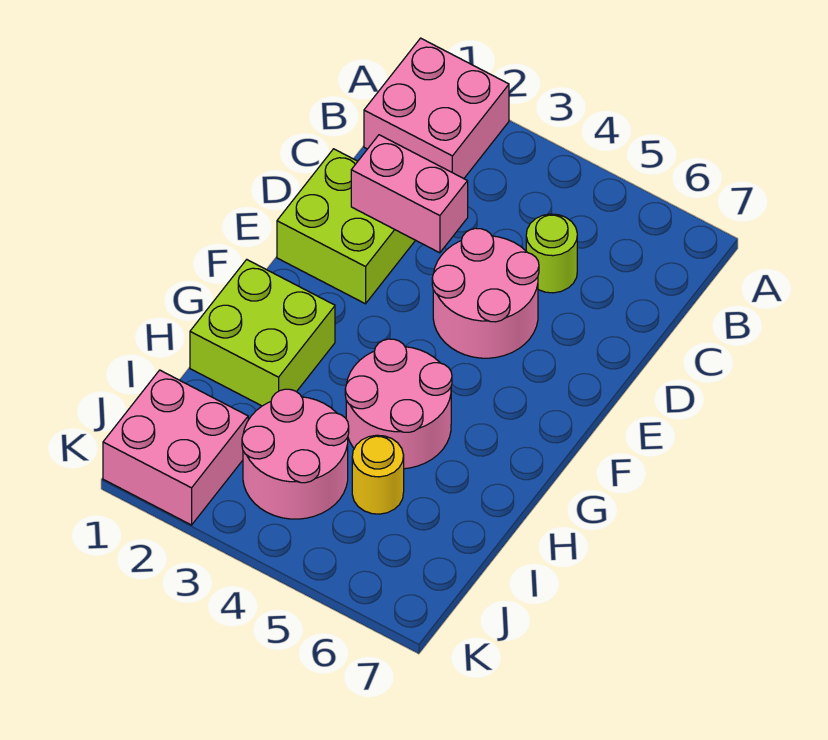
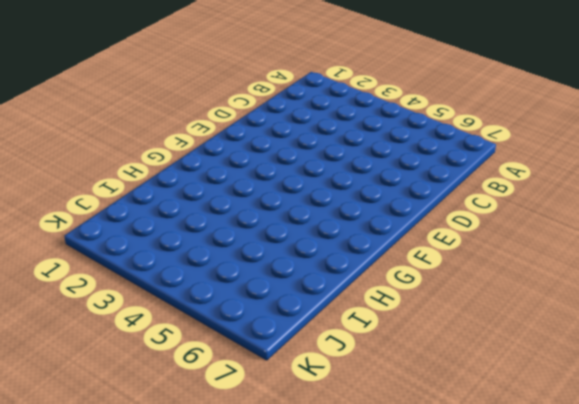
none -> pink 2x2 brick [364,38,509,179]
none -> lime 1x1 round brick [526,214,577,293]

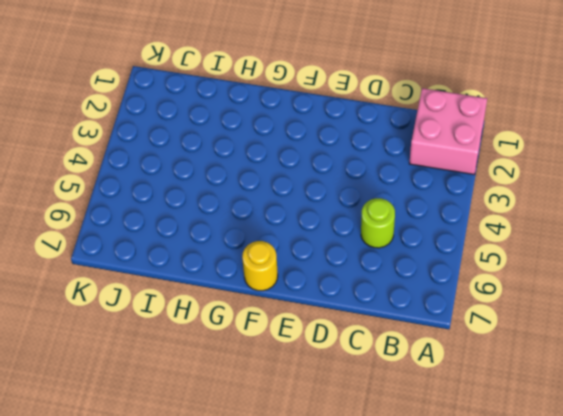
yellow 1x1 round brick [242,241,278,291] -> yellow 1x1 round brick moved to [352,435,404,514]
none -> lime 2x2 brick [277,149,415,304]
none -> pink 2x2 round brick [432,228,539,358]

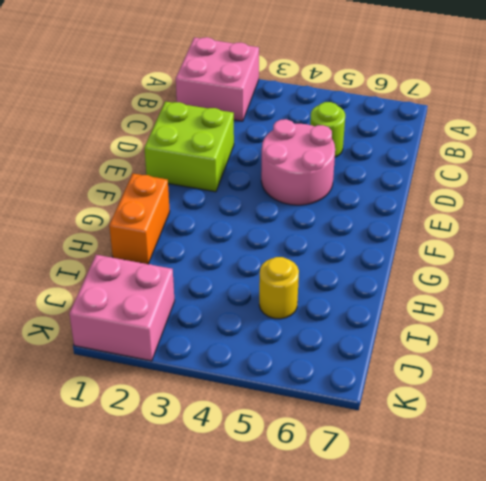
orange 1x2 brick [109,174,170,264] -> lime 2x2 brick [190,260,335,406]
none -> pink 2x2 round brick [345,339,452,469]
none -> pink 2x2 round brick [242,389,349,519]

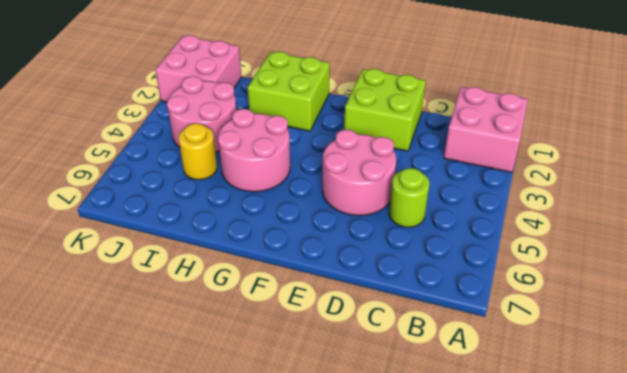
none -> pink 1x2 brick [351,135,468,253]

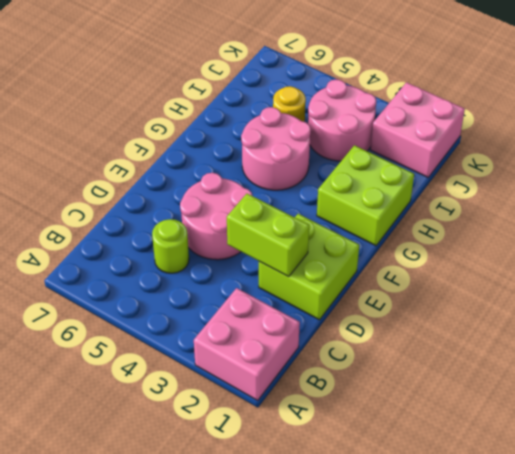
lime 1x2 brick [227,194,309,277] -> pink 1x2 brick [351,135,468,253]

